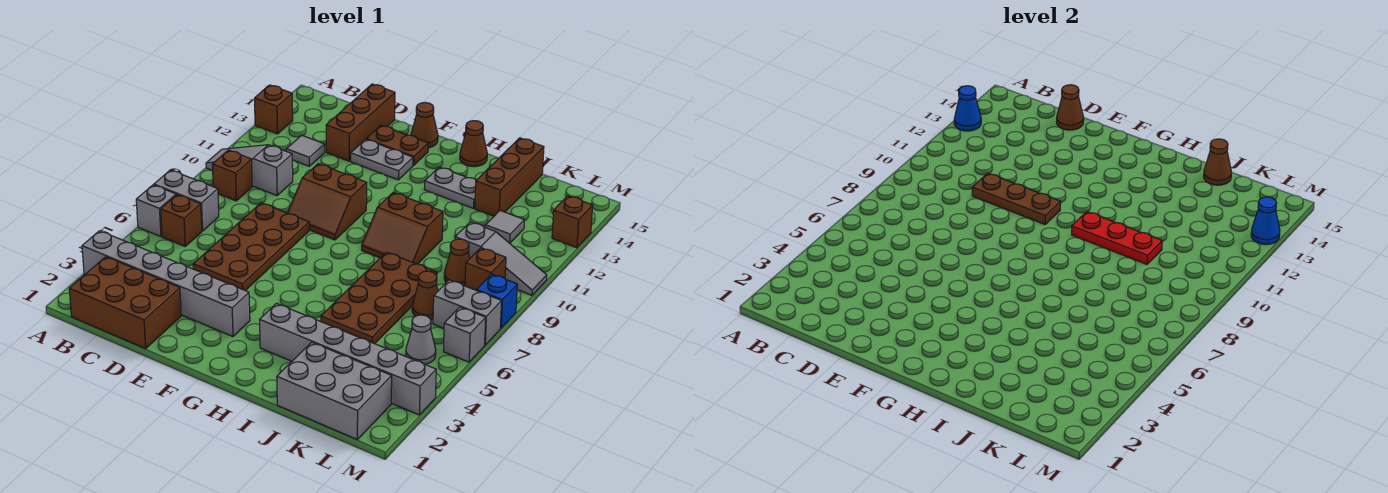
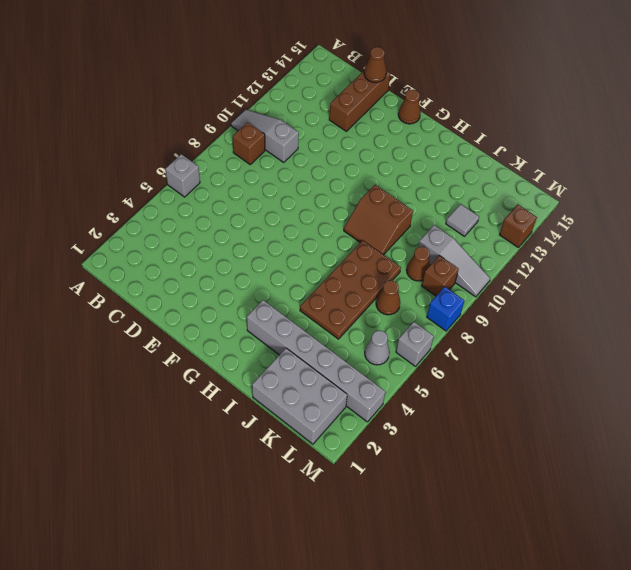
none -> grey 1x6 brick [82,231,250,337]
none -> grey 1x2 brick [154,170,219,231]
none -> brown 1x1 brick [254,85,293,134]
none -> brown 2x3 brick [69,257,181,349]

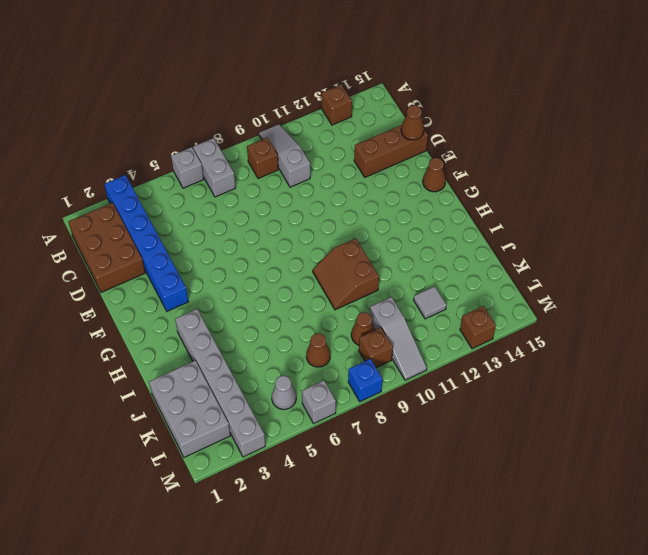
blue 1x6 brick [104,175,188,311] -> grey 1x6 brick [82,231,250,337]
none -> brown 1x1 brick [161,195,202,246]
none -> grey 1x1 tile [286,135,325,166]
none -> brown 2x4 plate [193,203,309,291]
none -> brown 2x2 slope [288,164,367,240]

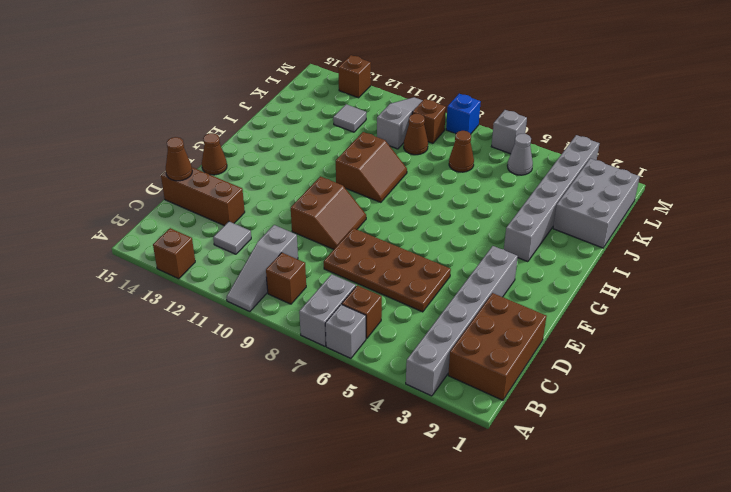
none -> grey 1x2 plate [351,139,413,180]
none -> brown 1x2 plate [366,125,428,165]
none -> grey 1x2 plate [424,167,476,208]
none -> brown 1x1 cone [460,121,487,167]

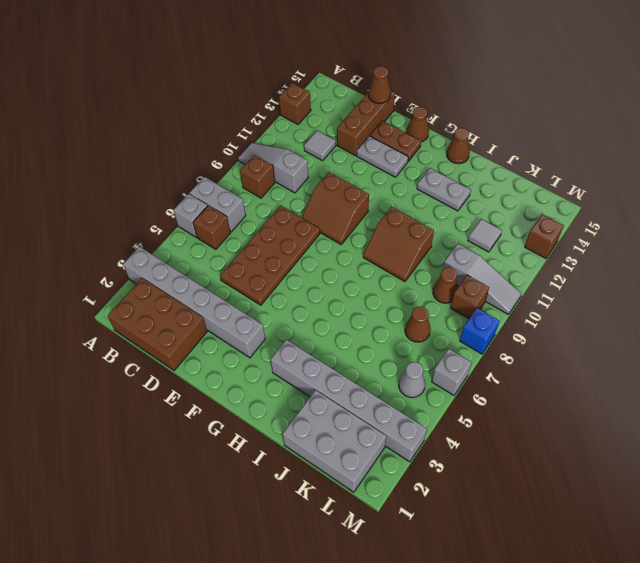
none -> brown 2x4 plate [321,252,437,344]
none -> brown 1x3 brick [475,138,544,216]
none -> grey 1x2 brick [433,280,502,345]
none -> blue 1x1 cone [954,86,981,131]

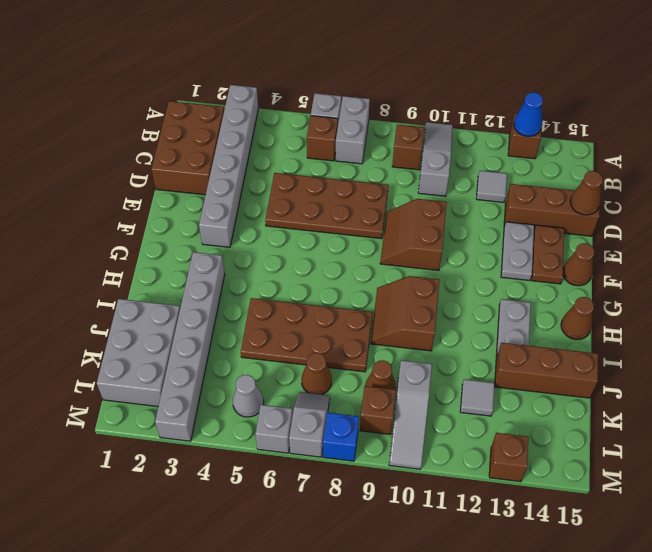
grey 1x2 slope [289,392,330,457] -> grey 1x2 brick [433,280,502,345]
none -> brown 1x3 plate [972,173,1061,224]
none -> red 1x3 plate [1072,212,1162,264]
none -> brown 1x1 cone [1204,139,1231,185]
none -> blue 1x1 cone [1251,197,1280,244]

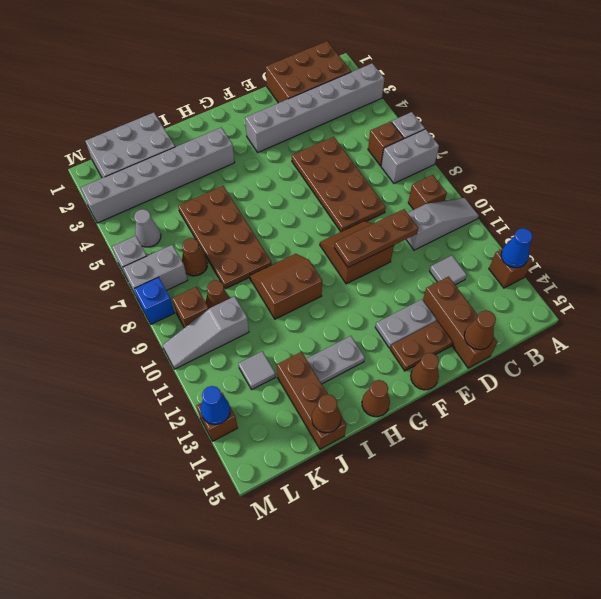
none -> red 1x3 plate [1072,212,1162,264]

